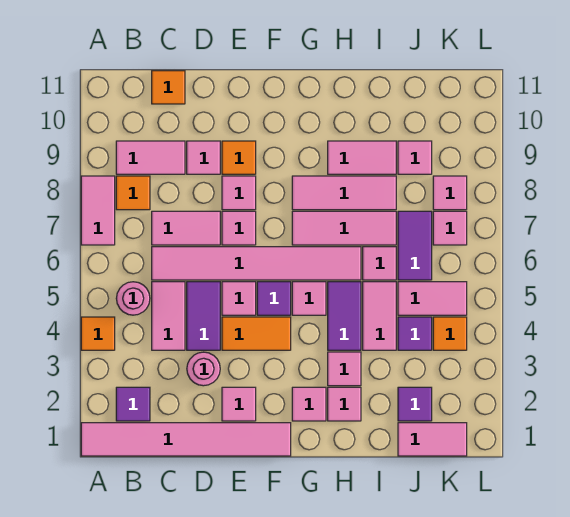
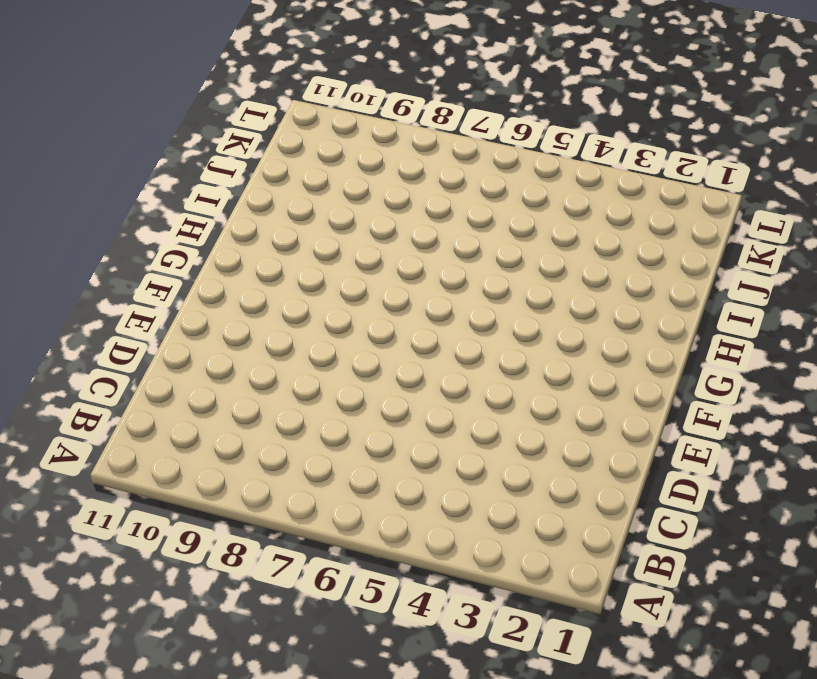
none -> pink 1x6 tile [81,423,291,456]
none -> orange 1x1 tile [81,317,115,350]
none -> pink 1x2 tile [81,176,115,245]
none -> purple 1x1 tile [116,387,150,421]

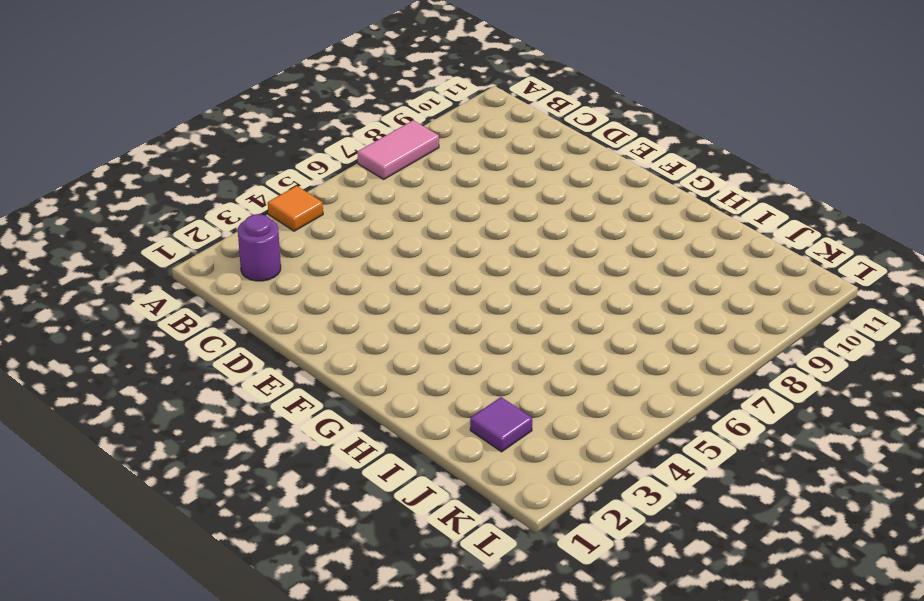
purple 1x1 round brick [238,214,281,281] -> purple 1x1 tile [116,387,150,421]
none -> pink 1x6 tile [81,423,291,456]
none -> pink 1x1 round brick [116,282,150,315]
none -> orange 1x1 tile [116,176,150,210]
none -> pink 1x2 tile [116,141,185,174]

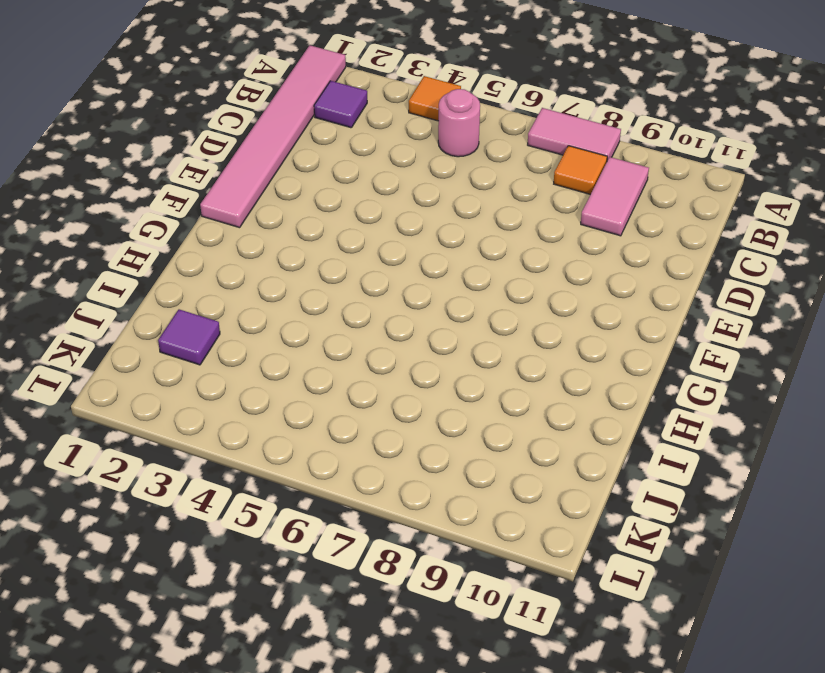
none -> pink 1x2 tile [152,282,185,350]
none -> pink 1x6 tile [152,247,361,280]
none -> pink 1x2 tile [152,211,220,245]
none -> orange 1x1 tile [152,71,185,104]

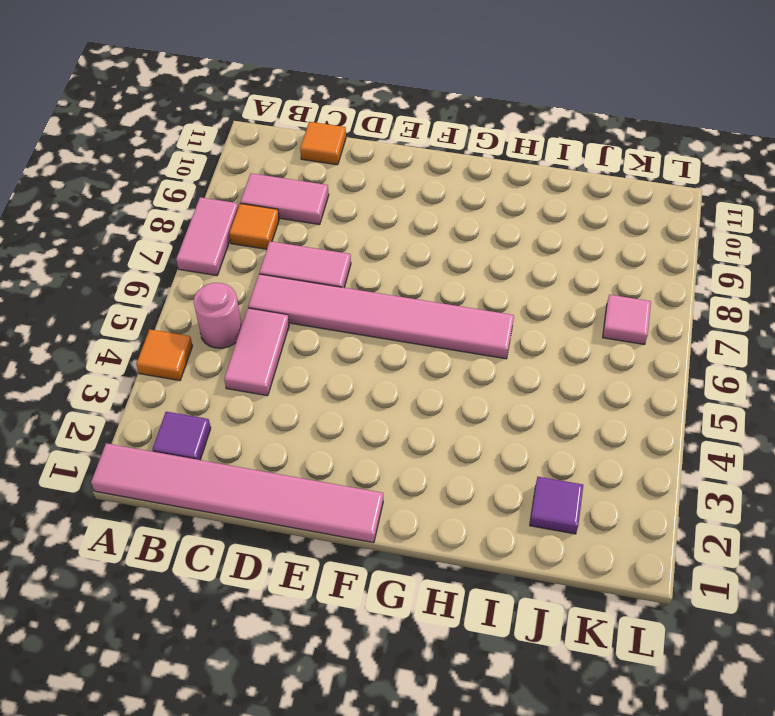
none -> pink 1x1 round brick [187,352,220,386]
none -> purple 1x2 tile [187,282,220,350]
none -> pink 1x1 tile [187,141,220,174]
none -> pink 1x1 tile [222,387,256,421]

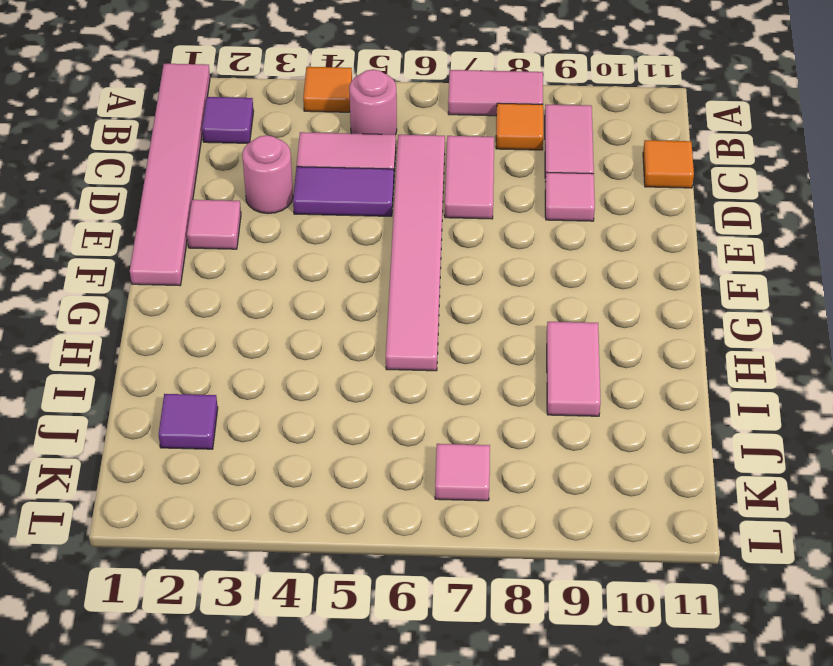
none -> orange 1x2 tile [222,317,291,350]
none -> pink 1x1 tile [222,282,256,315]
none -> pink 1x1 tile [222,211,256,245]
none -> pink 1x1 tile [222,176,256,210]

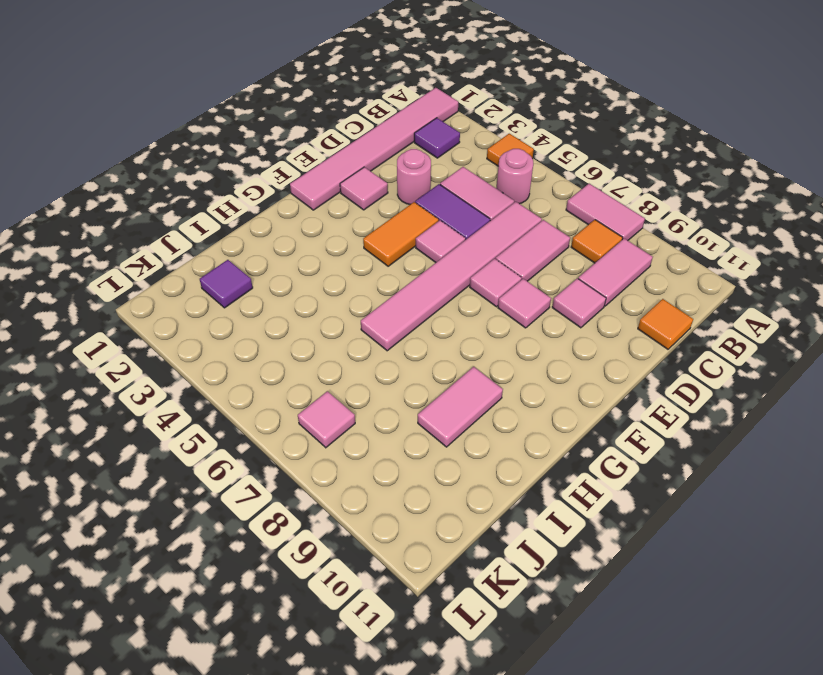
none -> orange 1x1 tile [222,141,256,174]
none -> purple 1x1 tile [257,282,291,315]
none -> pink 1x1 tile [292,387,326,421]
none -> pink 1x1 tile [292,282,326,315]

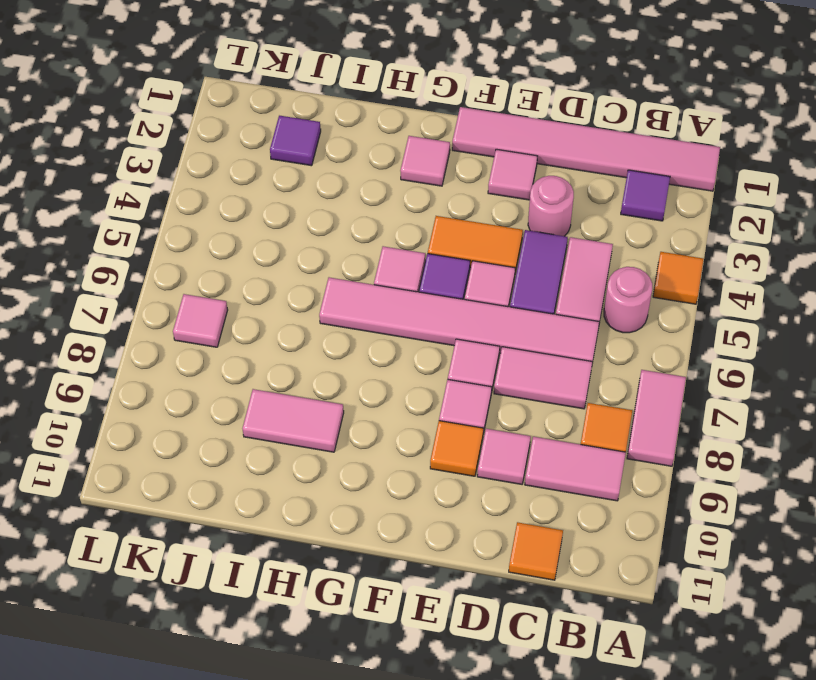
none -> pink 1x3 tile [292,211,396,245]
none -> pink 1x3 tile [292,176,396,210]
none -> pink 1x1 tile [328,387,361,421]
none -> pink 1x1 tile [328,352,361,386]

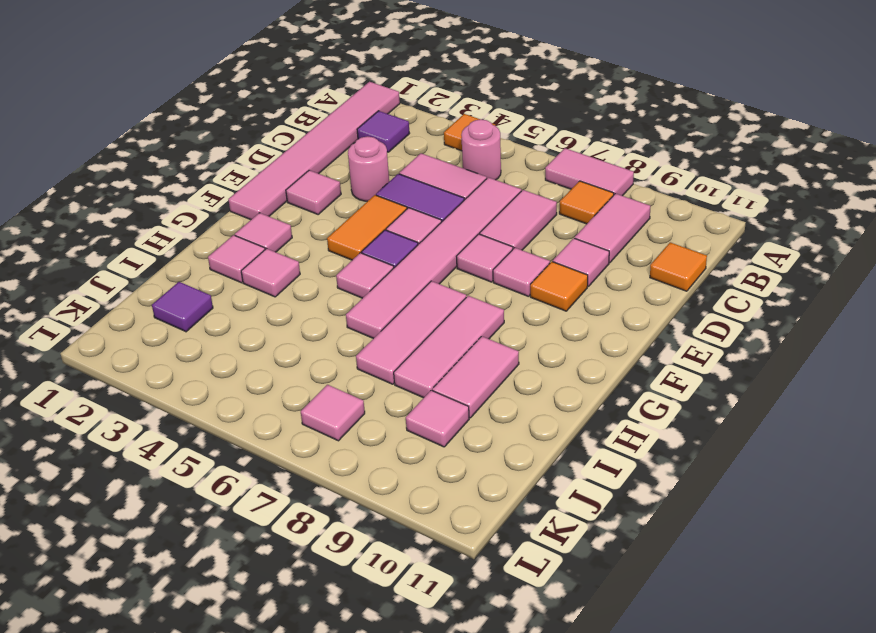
none -> purple 1x2 tile [328,282,361,350]
none -> pink 1x2 tile [363,282,396,350]
none -> pink 1x1 tile [363,247,396,280]
none -> pink 1x2 tile [398,423,467,456]

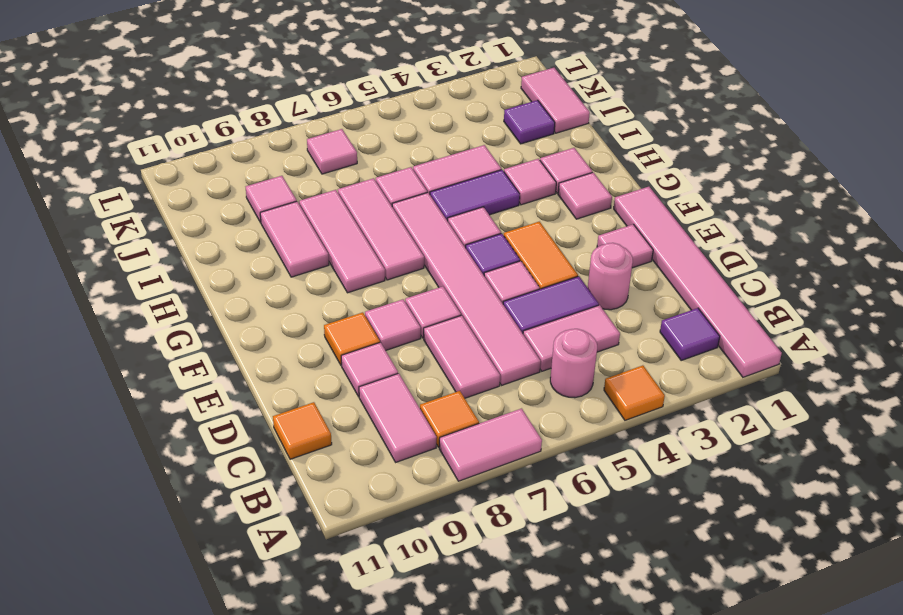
none -> purple 1x1 tile [398,317,432,350]
none -> pink 1x2 tile [398,282,467,315]
none -> purple 1x2 tile [398,211,432,280]
none -> orange 1x1 tile [433,317,467,350]

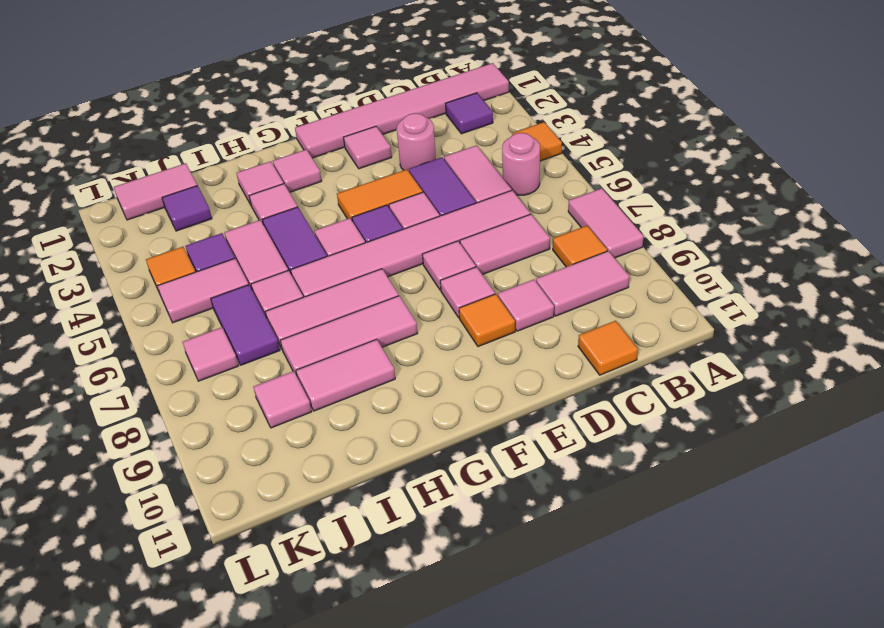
none -> pink 1x1 tile [433,176,467,210]

